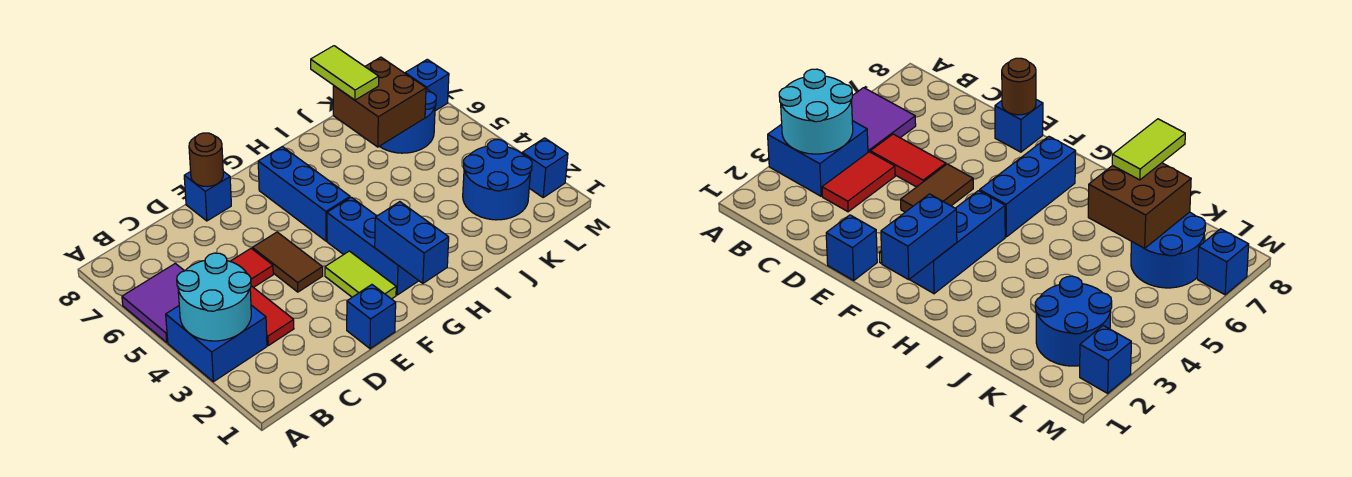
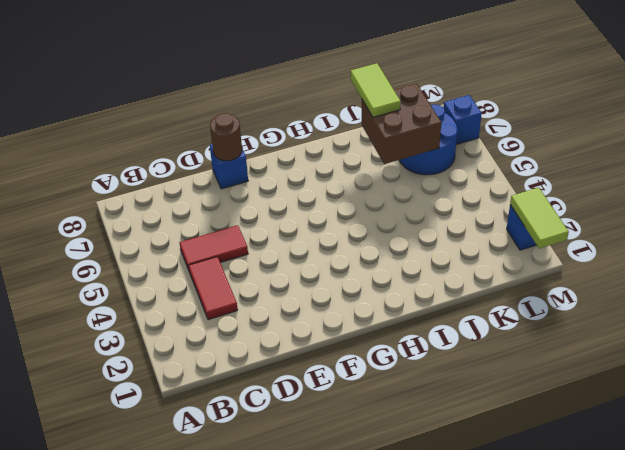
lime 1x2 tile [510,188,569,249] -> lime 1x2 tile moved to [325,251,396,299]
none -> blue 2x2 brick [166,305,267,382]
none -> purple 2x2 tile [122,263,184,342]
none -> blue 1x1 brick [347,285,396,349]

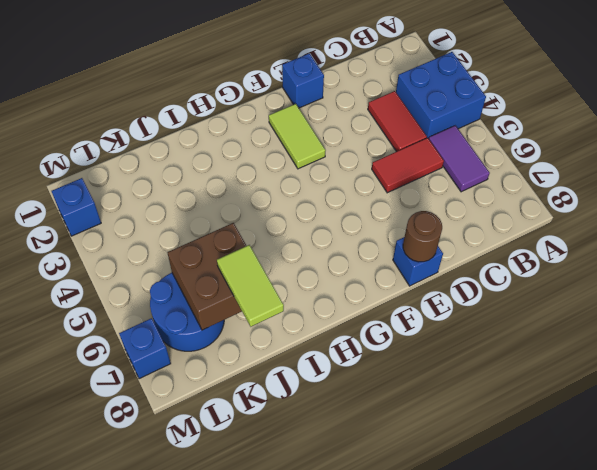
purple 1x2 tile [429,126,490,192] -> purple 2x2 tile [122,263,184,342]
none -> brown 1x2 tile [252,232,323,292]
none -> blue 1x3 brick [327,197,419,295]
none -> blue 1x3 brick [258,147,350,241]

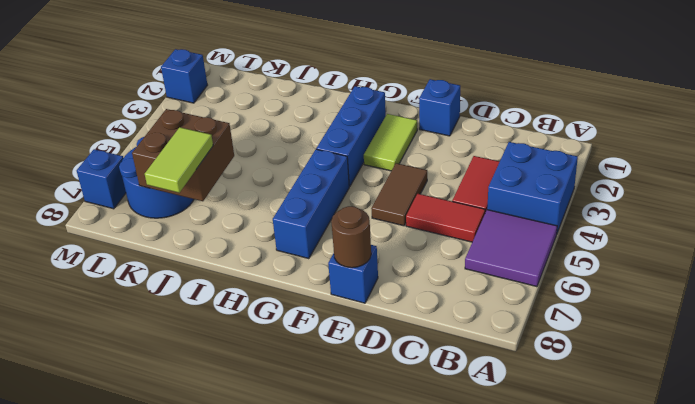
none -> blue 2x2 round brick [463,140,532,220]
none -> cyan 2x2 round brick [177,253,251,341]
none -> blue 1x2 brick [375,202,449,283]

